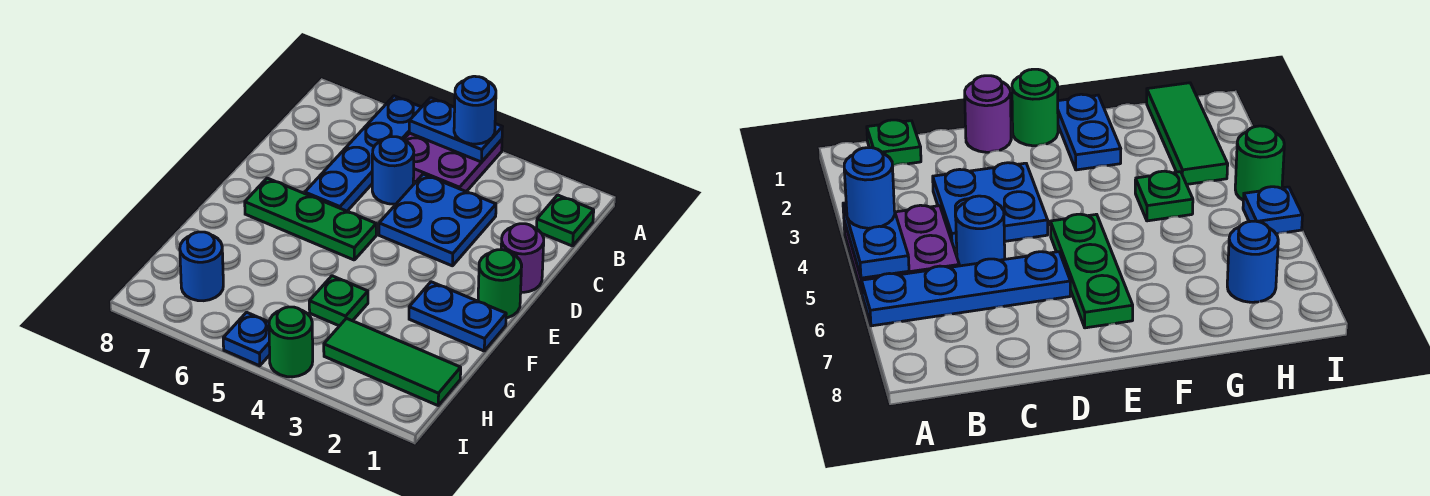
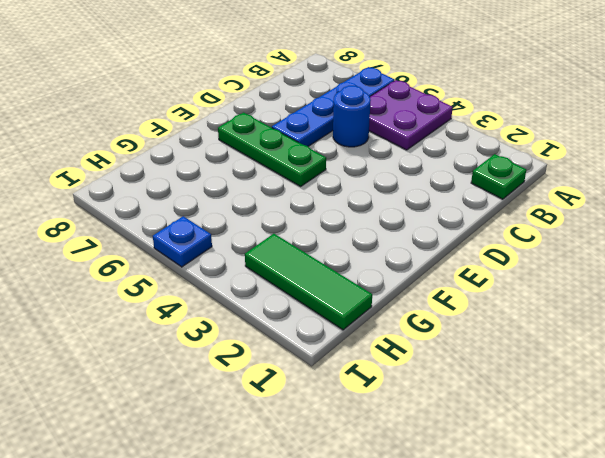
none -> blue 2x2 plate [379,174,496,266]
none -> purple 1x1 round brick [501,224,544,292]
none -> green 1x1 round brick [478,250,522,318]

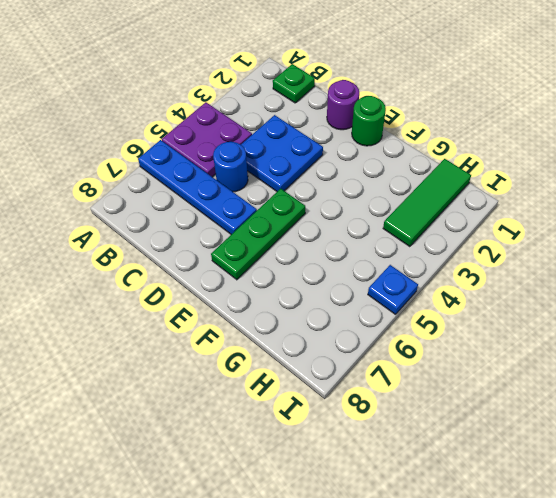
none -> blue 1x2 plate [409,282,506,351]
none -> green 1x1 plate [309,276,368,326]
none -> blue 1x1 round brick [180,232,223,301]

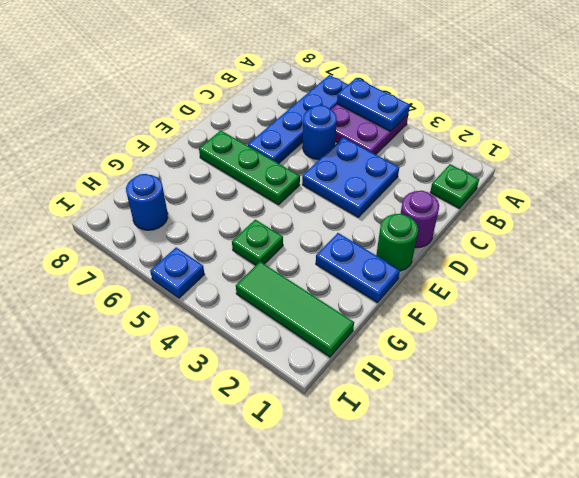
none -> green 1x1 round brick [269,307,313,377]
none -> blue 1x1 round brick [454,76,496,144]

